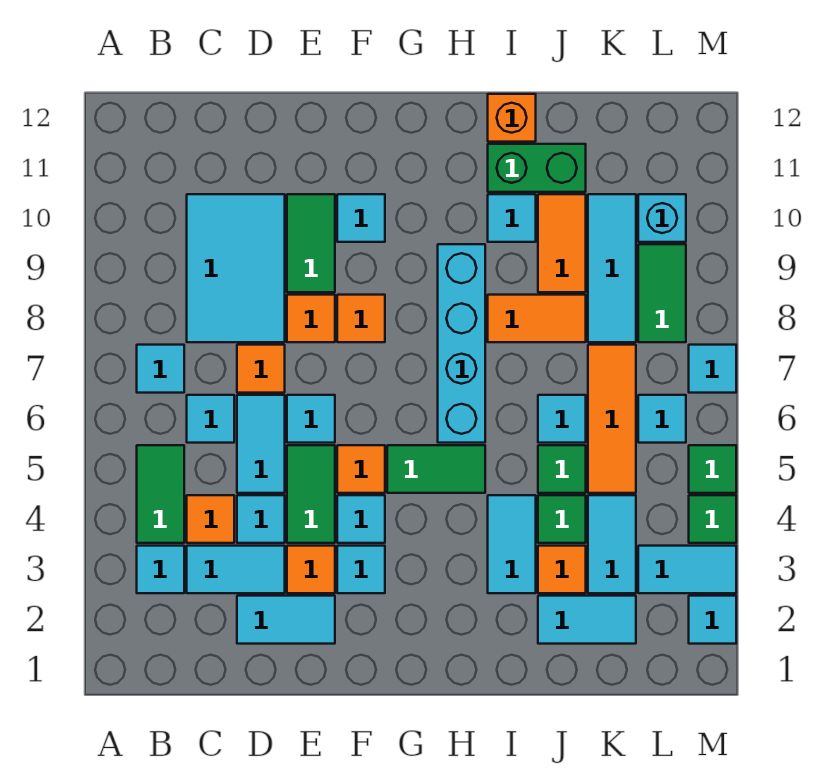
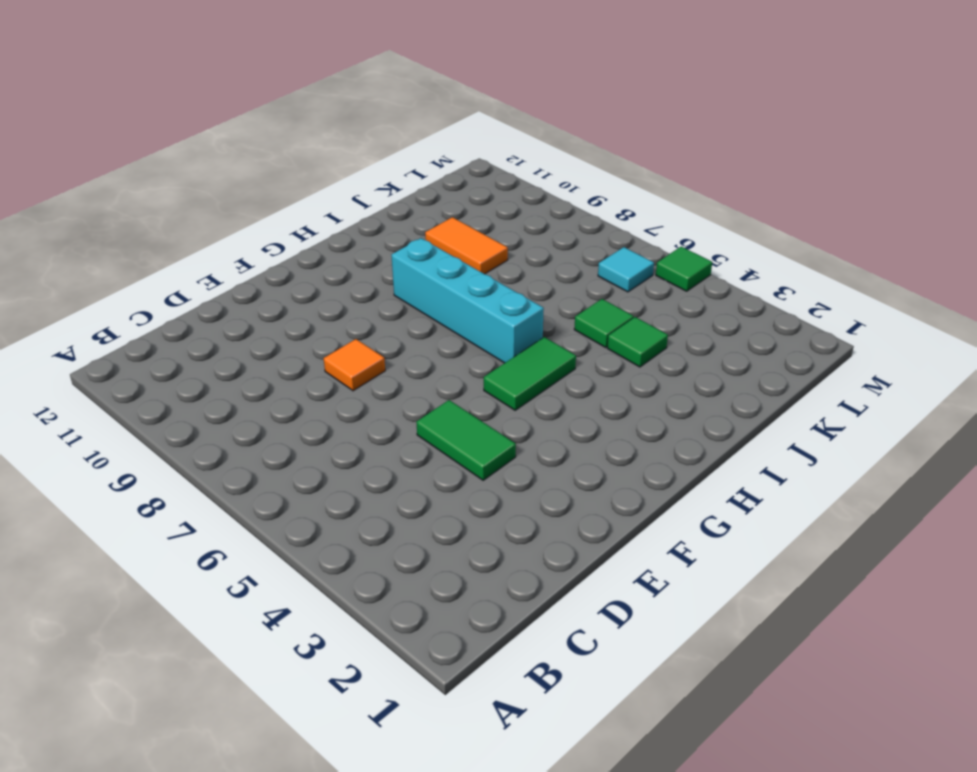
none -> cyan 1x1 tile [137,546,184,593]
none -> green 1x2 tile [137,445,184,543]
none -> cyan 1x1 tile [137,345,184,393]
none -> cyan 1x2 tile [187,546,285,593]

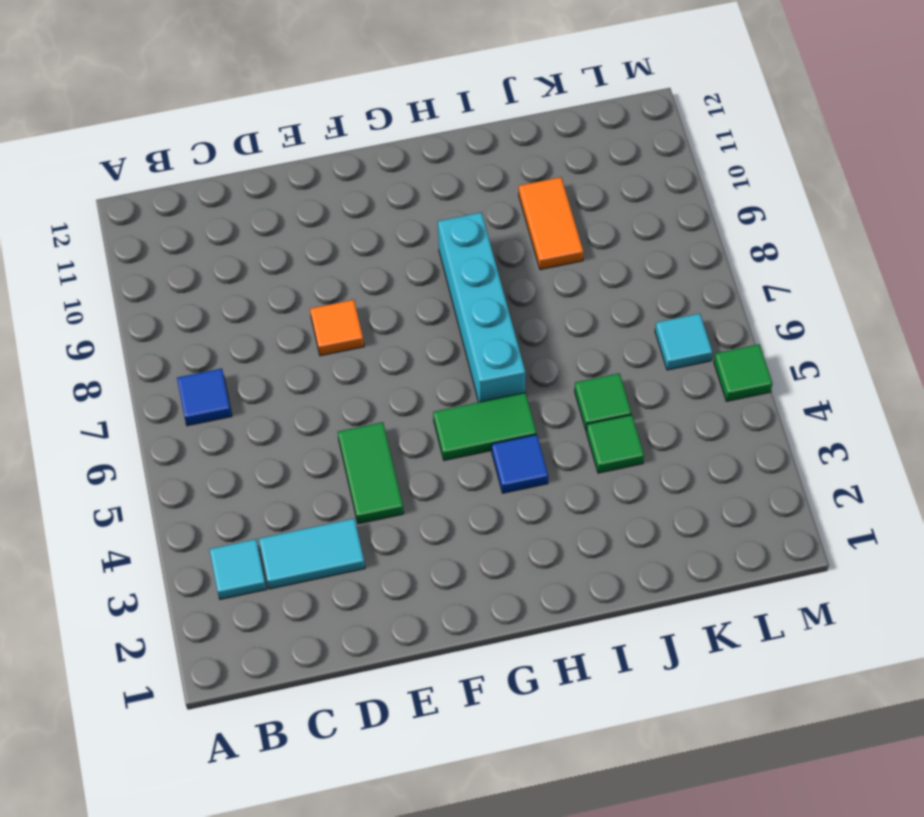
blue 1x1 tile [177,368,232,426] -> cyan 1x1 tile [137,345,184,393]
blue 1x1 tile [492,435,548,493] -> none
none -> green 1x2 tile [137,445,184,543]
none -> orange 1x1 tile [187,495,234,543]
none -> cyan 1x1 tile [187,395,234,443]
none -> cyan 2x3 tile [187,194,285,342]

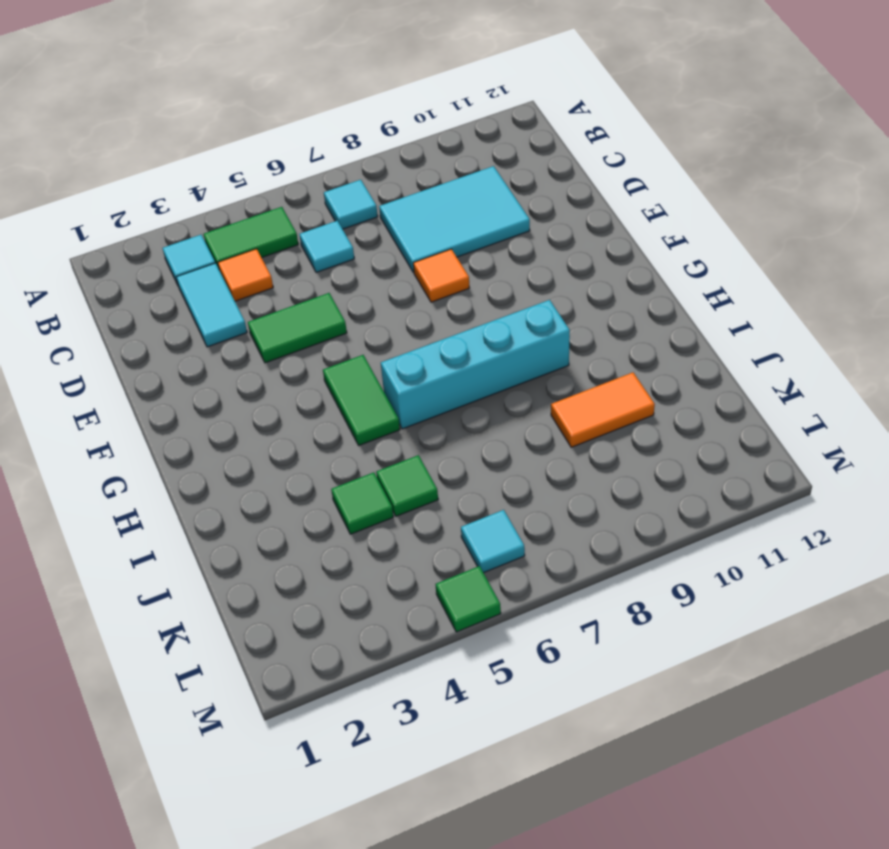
none -> cyan 1x2 tile [237,596,335,644]
none -> cyan 1x1 tile [237,495,285,543]
none -> cyan 1x2 tile [237,395,285,493]
none -> orange 1x1 tile [237,345,285,393]

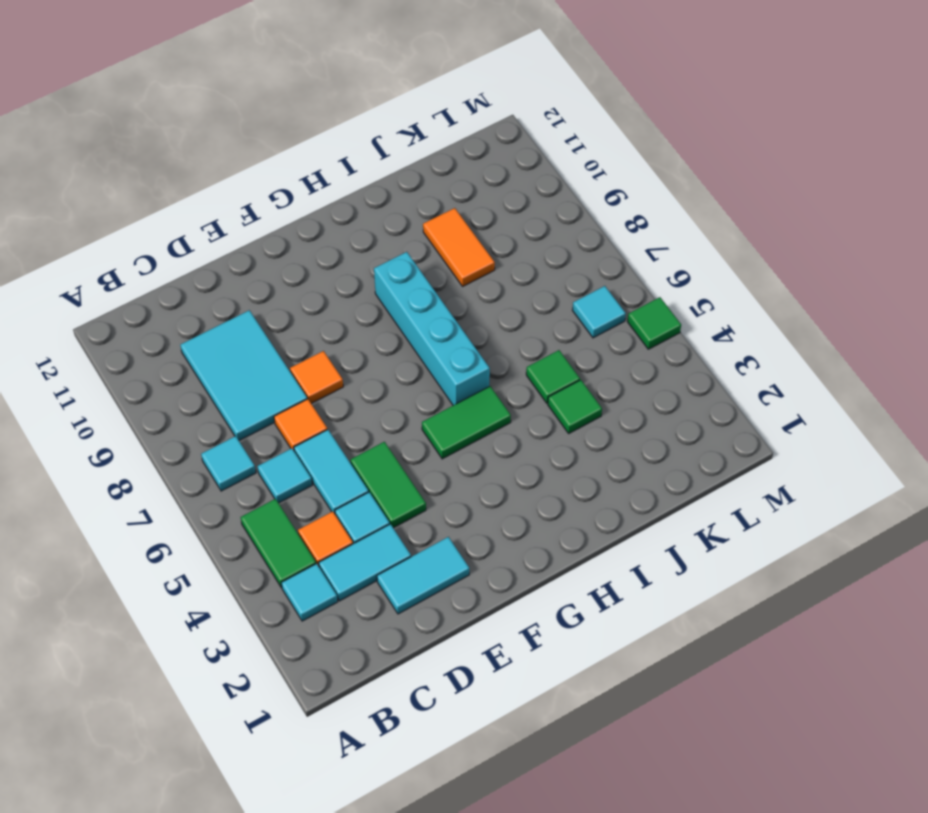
none -> orange 1x1 tile [287,546,335,593]
none -> cyan 1x1 tile [287,395,335,443]
none -> green 1x2 tile [287,194,335,292]
none -> cyan 1x1 tile [337,546,385,593]

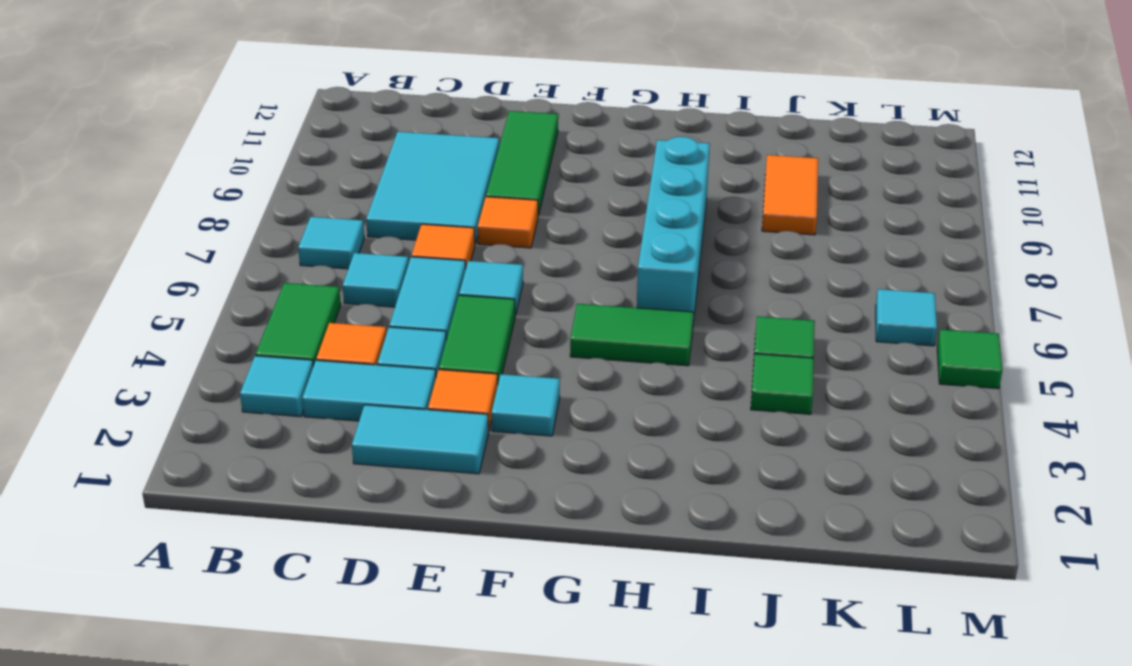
green 1x3 tile [486,111,558,216] -> green 1x2 tile [287,194,335,292]
none -> cyan 1x1 tile [337,495,385,543]
none -> orange 1x1 tile [337,445,385,493]
none -> orange 1x1 tile [337,295,385,342]
none -> cyan 1x1 tile [337,194,385,242]

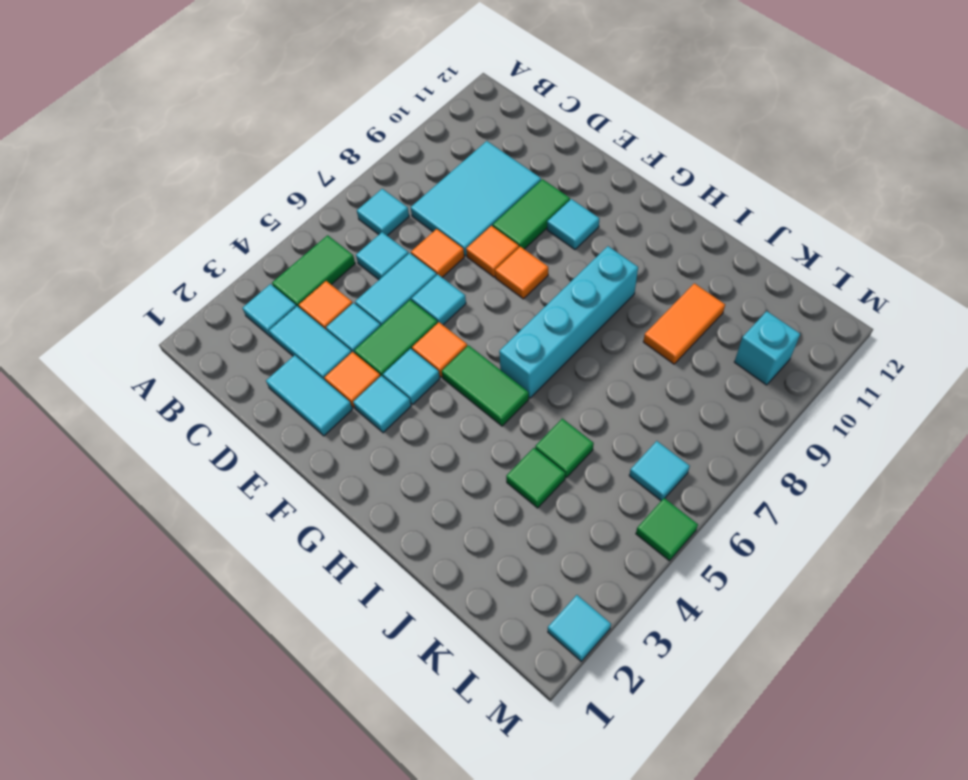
none -> cyan 1x2 tile [488,495,536,593]
none -> orange 1x2 tile [488,295,586,342]
none -> cyan 1x1 tile [488,194,536,242]
none -> green 1x2 brick [488,144,586,192]

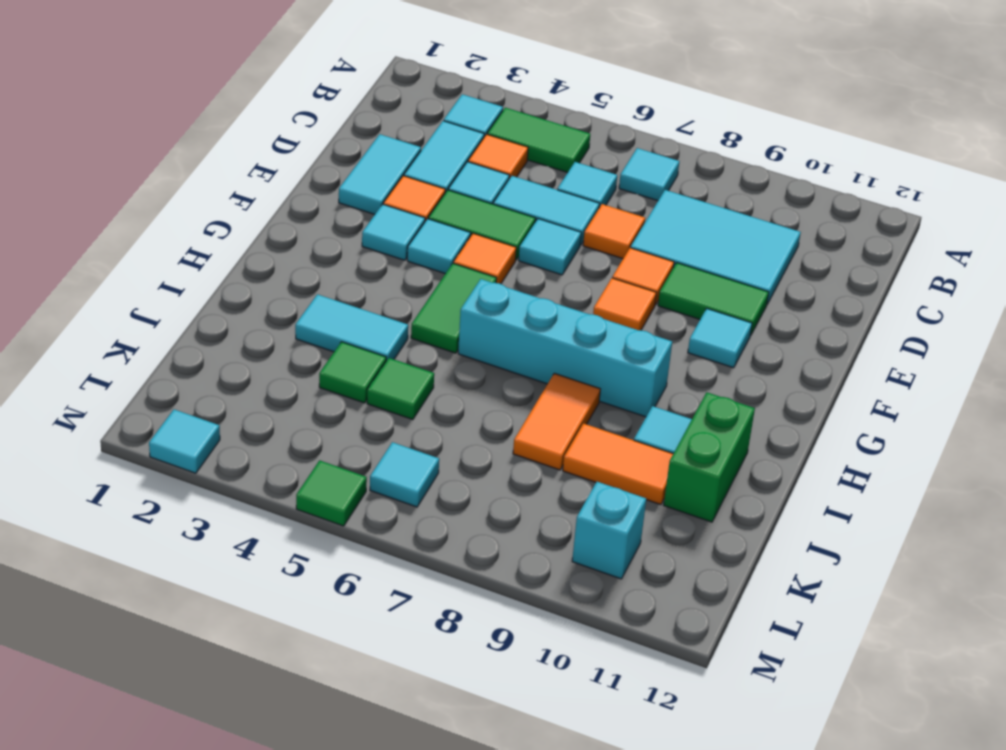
none -> orange 1x1 brick [488,94,536,142]
none -> cyan 1x2 tile [538,596,636,644]
none -> orange 1x1 tile [538,546,586,593]
none -> cyan 1x1 tile [538,395,586,443]

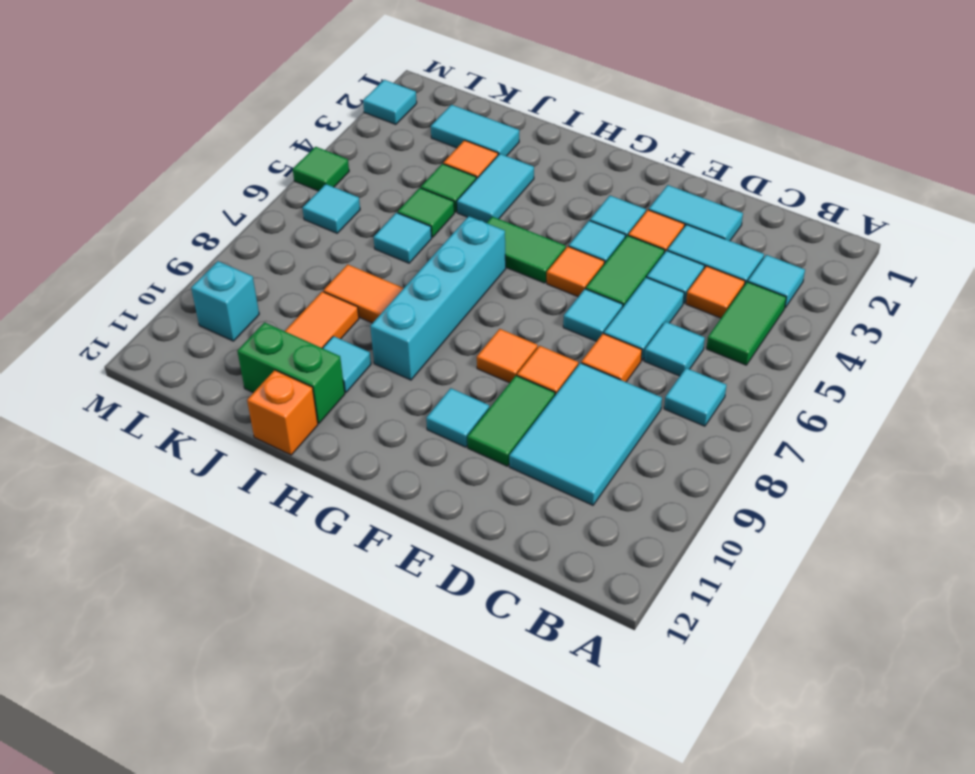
none -> cyan 1x2 tile [588,495,636,593]
none -> orange 1x3 tile [588,345,636,493]
none -> cyan 1x3 tile [588,194,636,342]
none -> cyan 1x2 tile [638,546,736,593]

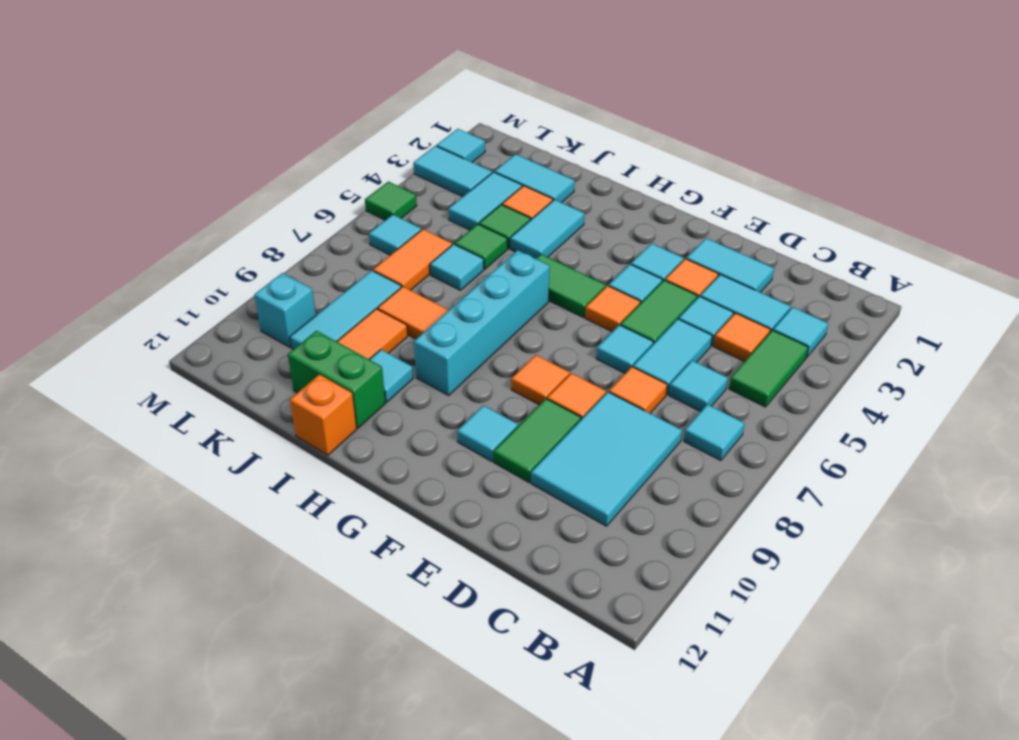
orange 1x2 tile [373,229,452,290] -> orange 1x3 tile [588,345,636,493]
none -> green 1x2 tile [638,244,686,342]
none -> green 1x1 tile [689,495,736,543]
none -> cyan 1x1 tile [689,345,736,393]

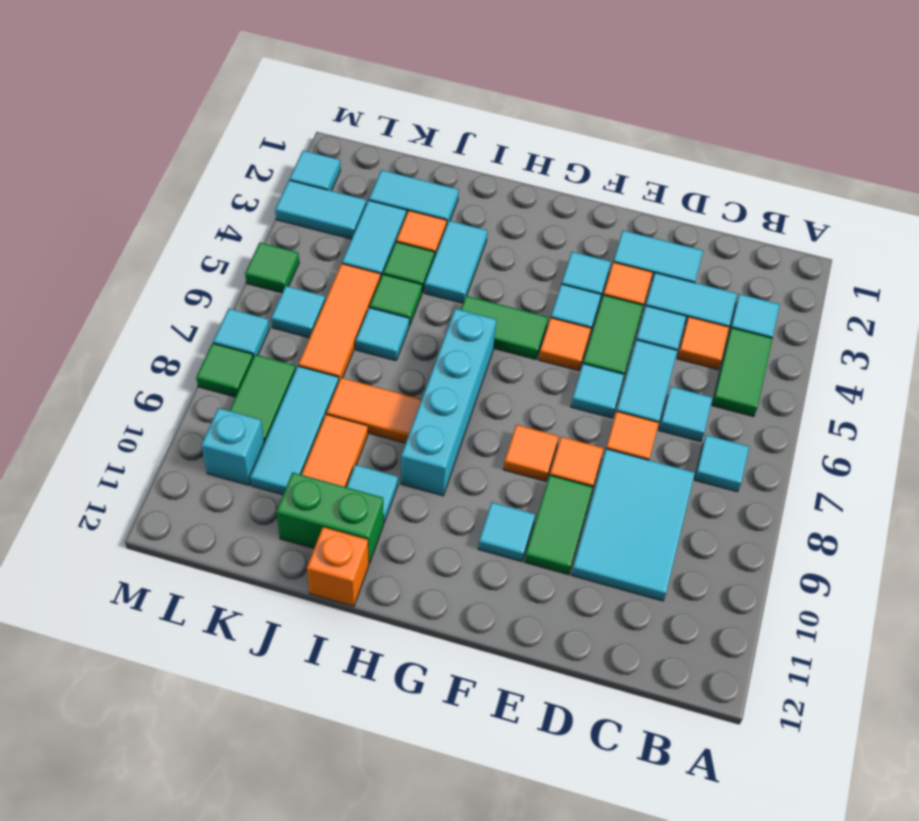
green 1x1 tile [196,343,253,397] -> green 1x1 tile moved to [689,495,736,543]

